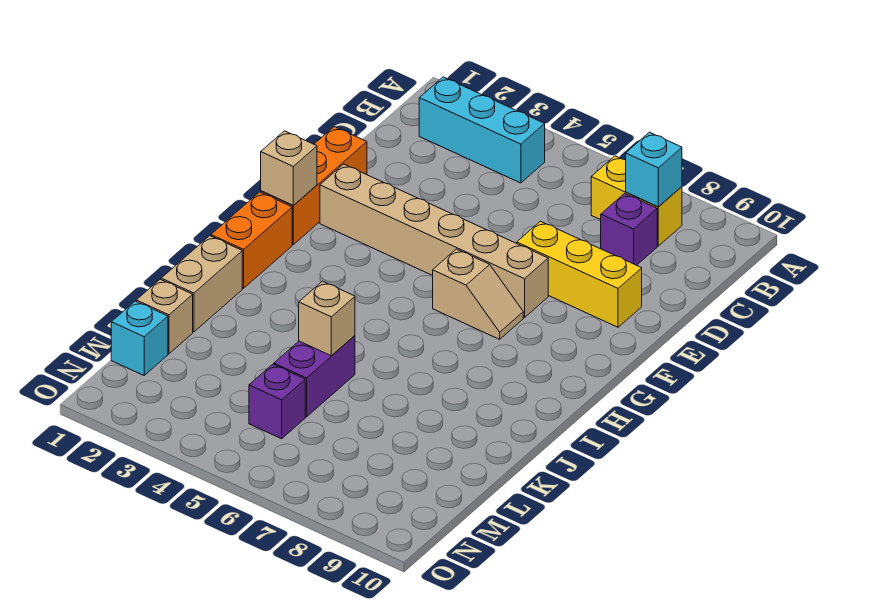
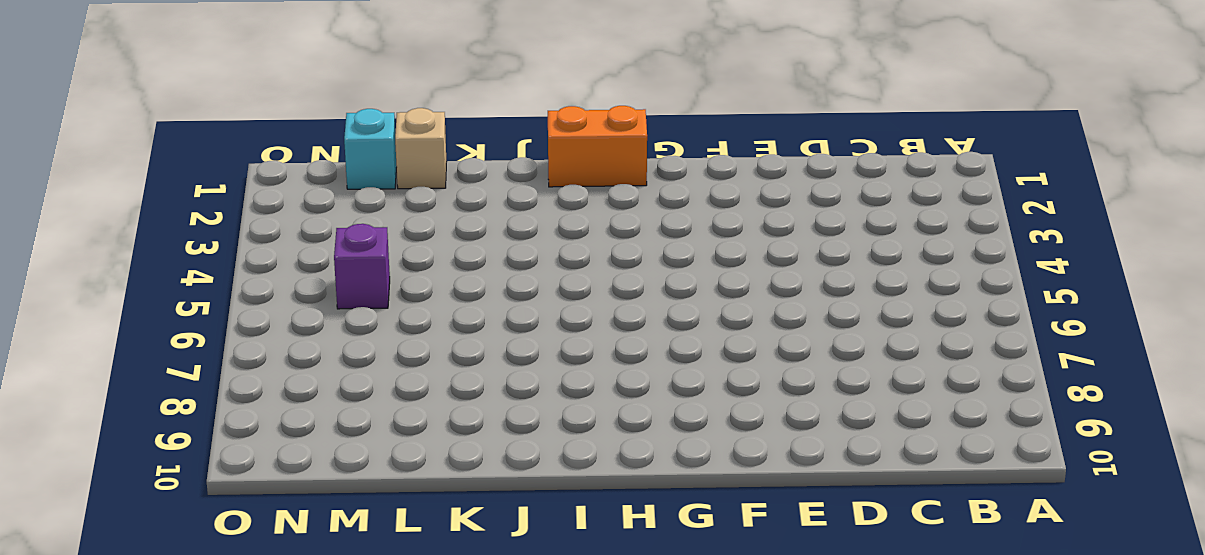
none -> cyan 1x3 brick [419,77,545,183]
none -> yellow 1x2 brick [591,156,682,246]
none -> purple 1x1 brick [601,194,657,265]

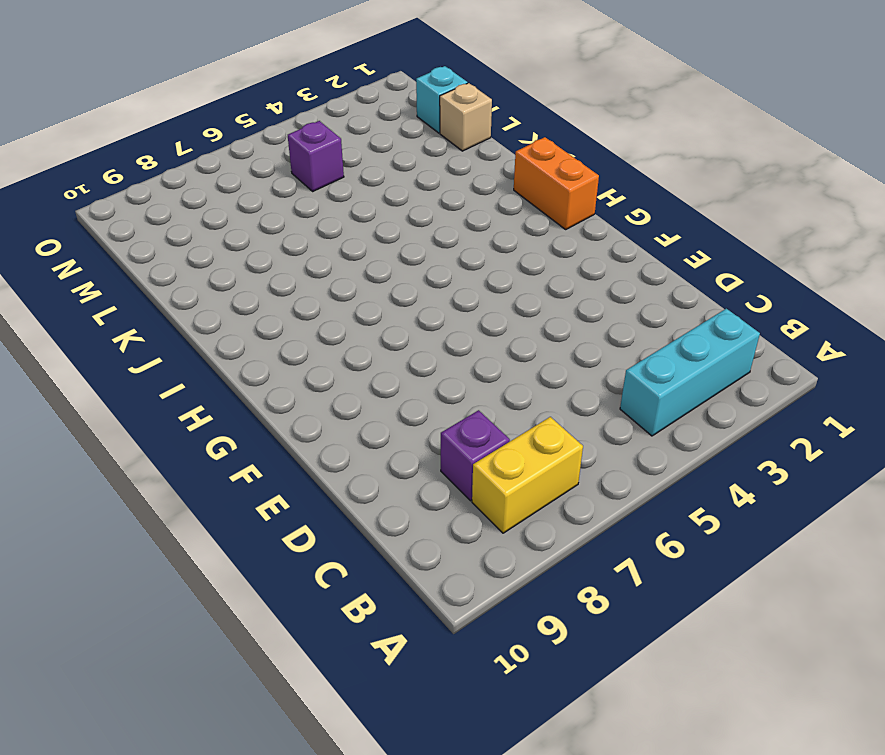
none -> orange 1x3 brick [261,127,367,245]
none -> yellow 1x3 brick [517,221,642,327]
none -> tan 1x6 brick [320,164,548,318]

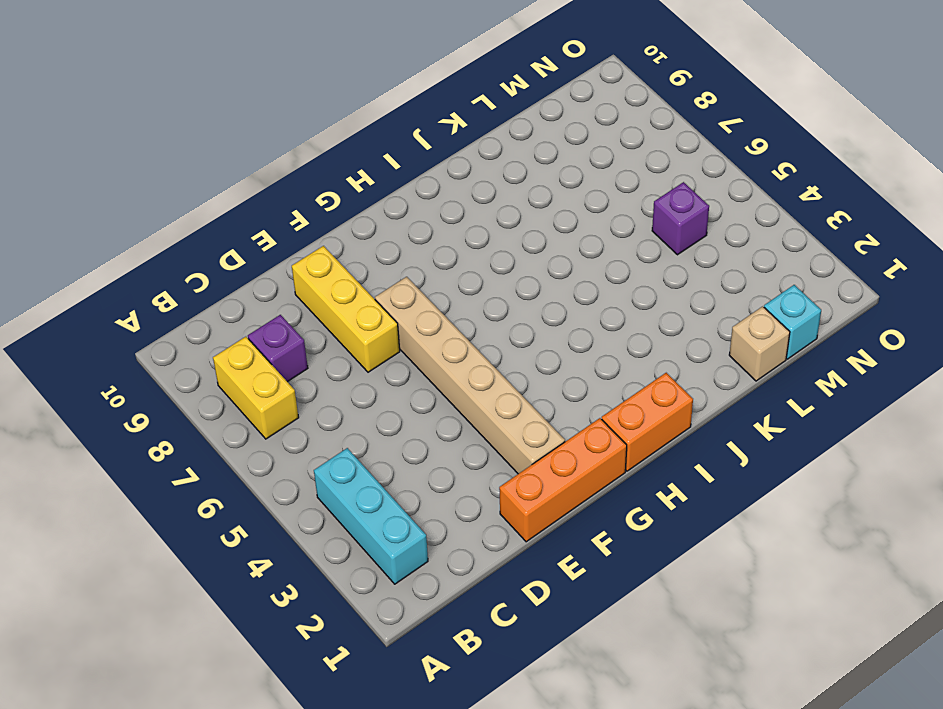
none -> tan 1x2 slope [433,249,523,339]
none -> tan 1x2 brick [161,236,242,332]
none -> purple 1x2 brick [274,336,355,417]

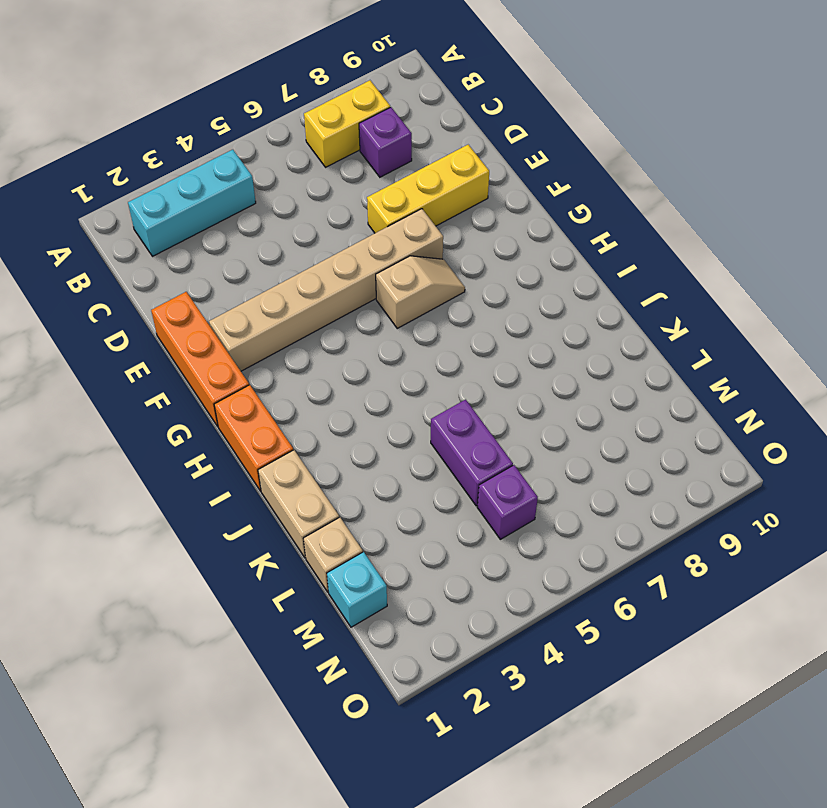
none -> cyan 1x1 brick [626,132,682,207]
none -> tan 1x1 brick [261,131,317,205]
none -> tan 1x1 brick [299,281,355,356]

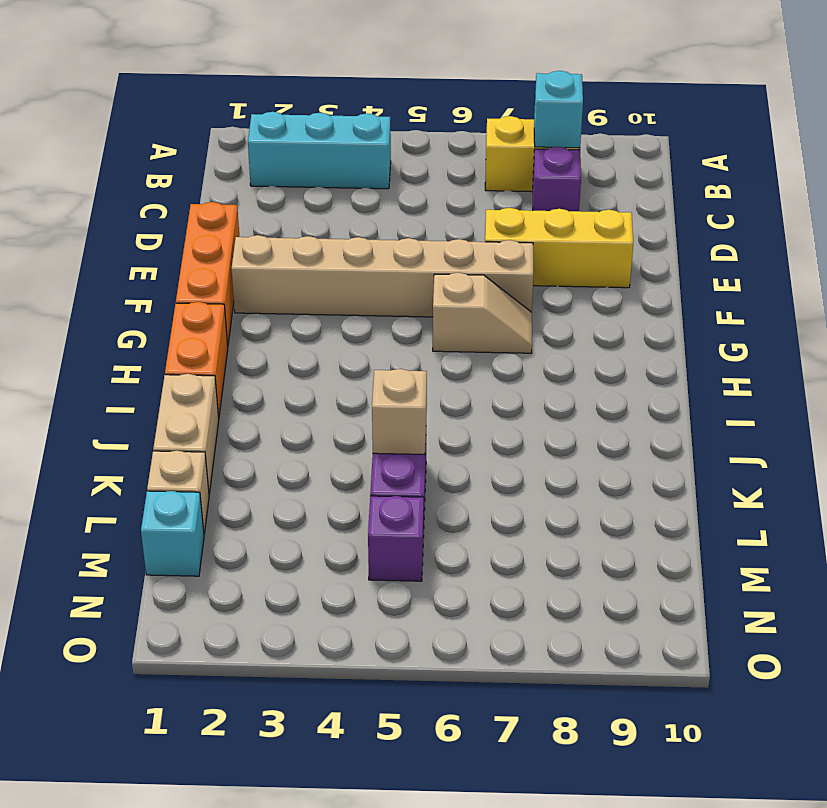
none -> tan 1x1 brick [261,131,317,205]

